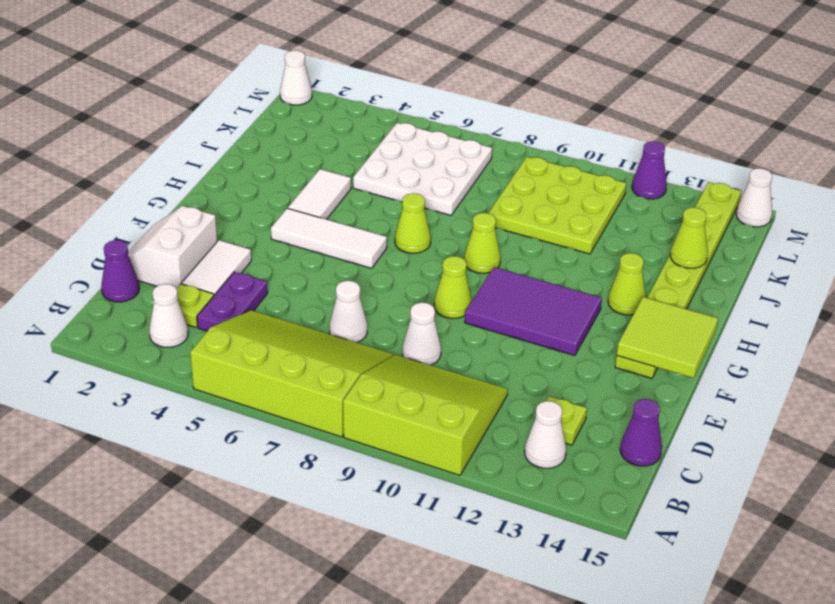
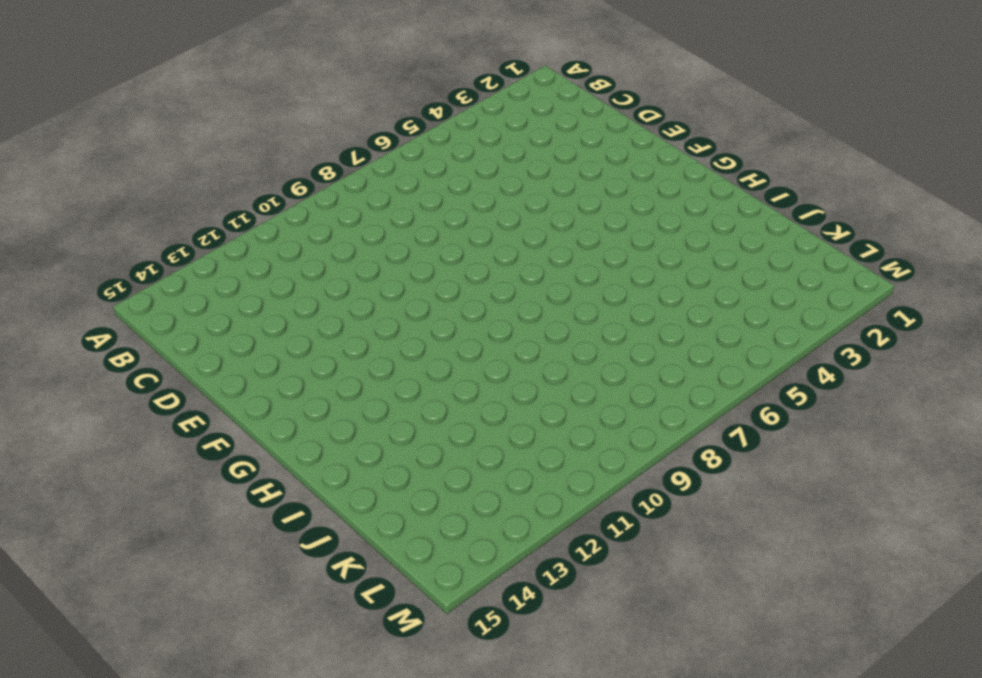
none -> lime 3x4 slope [190,310,394,437]
none -> lime 3x3 slope [343,355,508,475]
none -> white 1x1 cone [149,284,188,347]

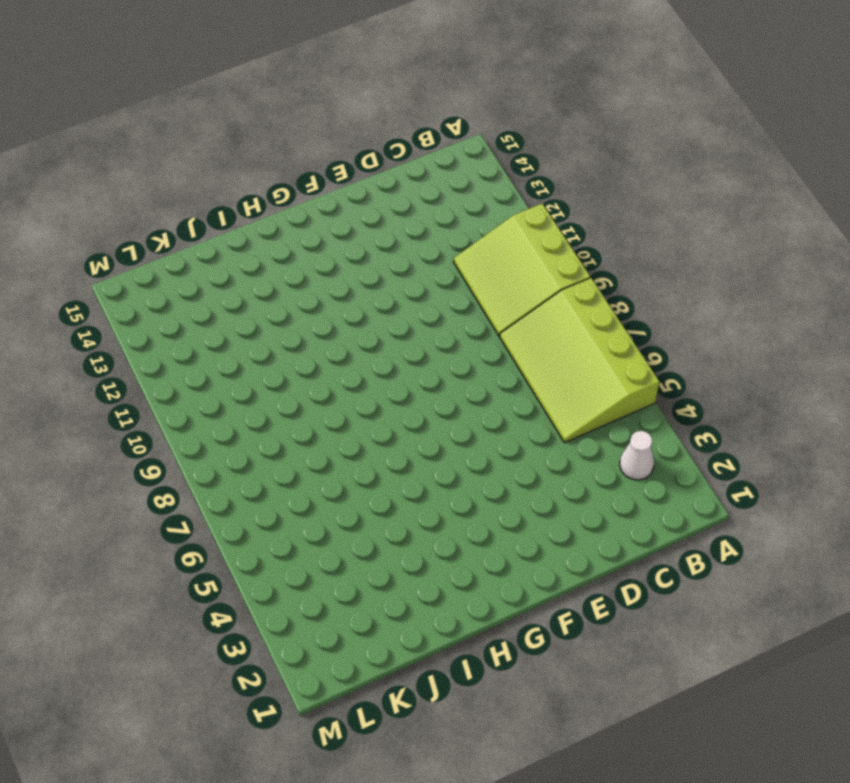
none -> white 1x1 cone [525,401,566,468]
none -> purple 1x1 cone [101,240,139,302]
none -> lime 1x1 plate [177,284,214,327]

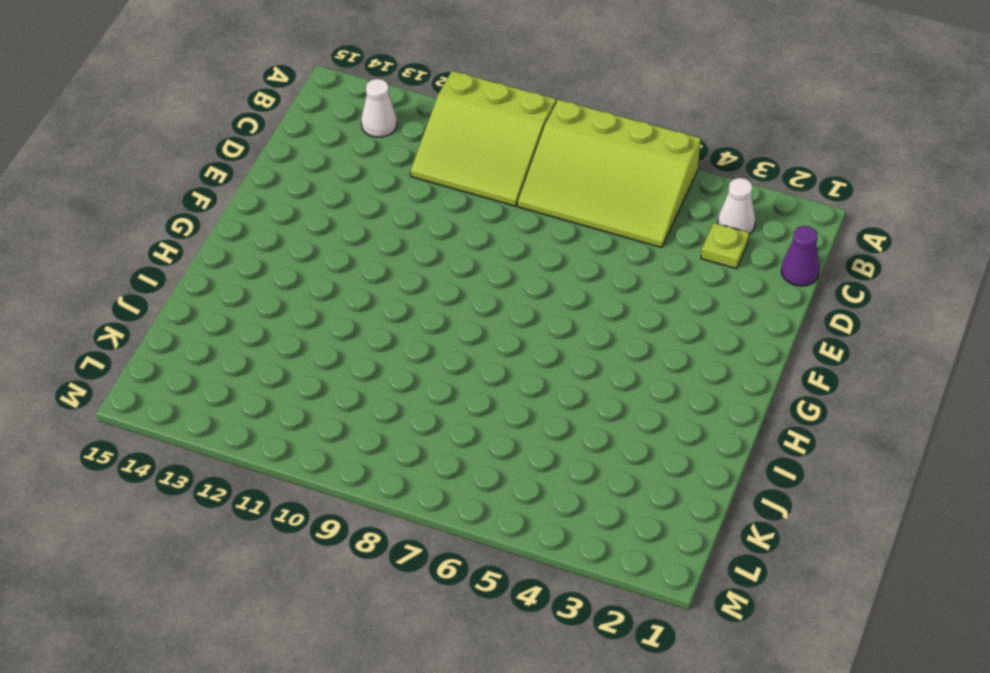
none -> purple 1x2 plate [197,272,268,331]
none -> lime 1x1 plate [547,396,587,445]
none -> purple 1x1 cone [620,399,662,466]

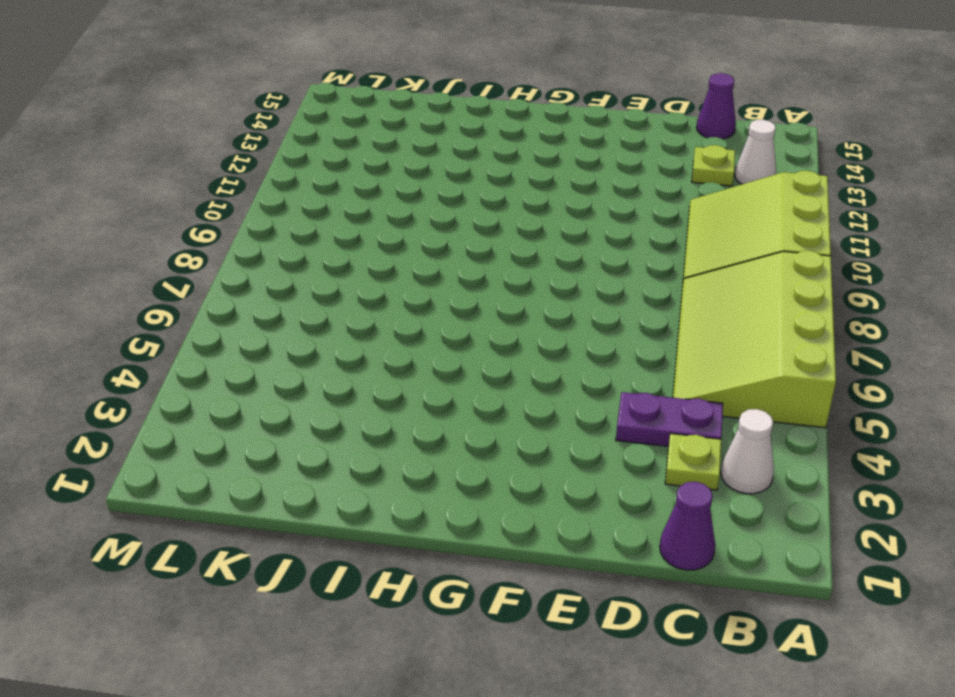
none -> white 2x2 slope [128,206,217,289]
none -> white 1x2 tile [182,240,251,295]
none -> white 1x1 cone [330,281,367,342]

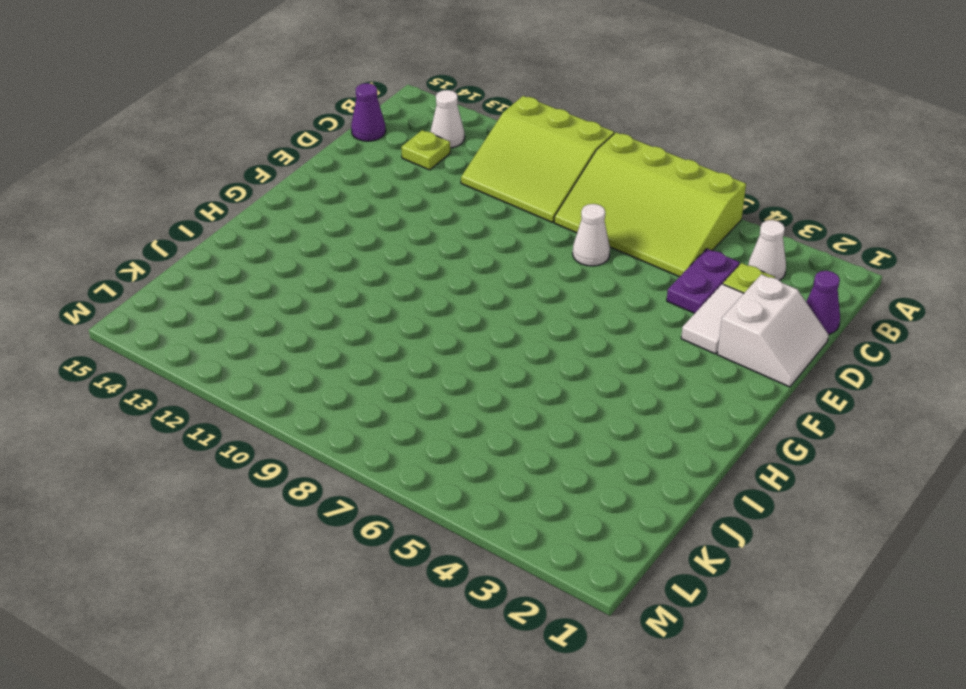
none -> white 1x1 cone [403,303,441,365]
none -> lime 1x1 cone [434,256,472,318]
none -> purple 2x3 tile [465,267,602,356]

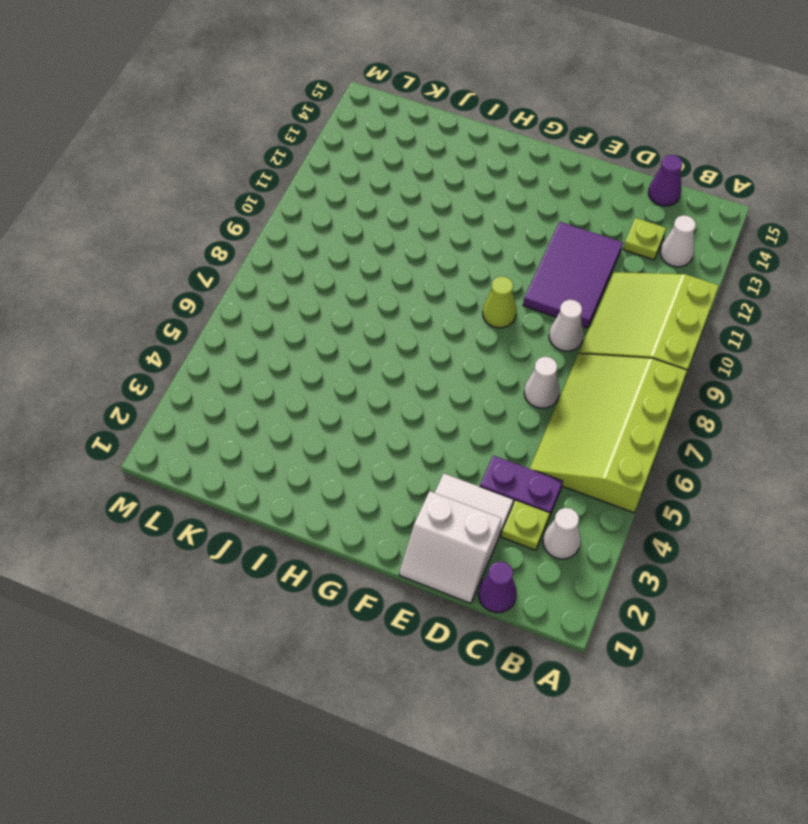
purple 2x3 tile [523,222,623,328] -> purple 2x3 tile moved to [465,267,602,356]
none -> lime 1x8 plate [615,182,742,378]
none -> white 1x3 tile [271,208,387,268]
none -> white 1x2 tile [288,169,351,219]

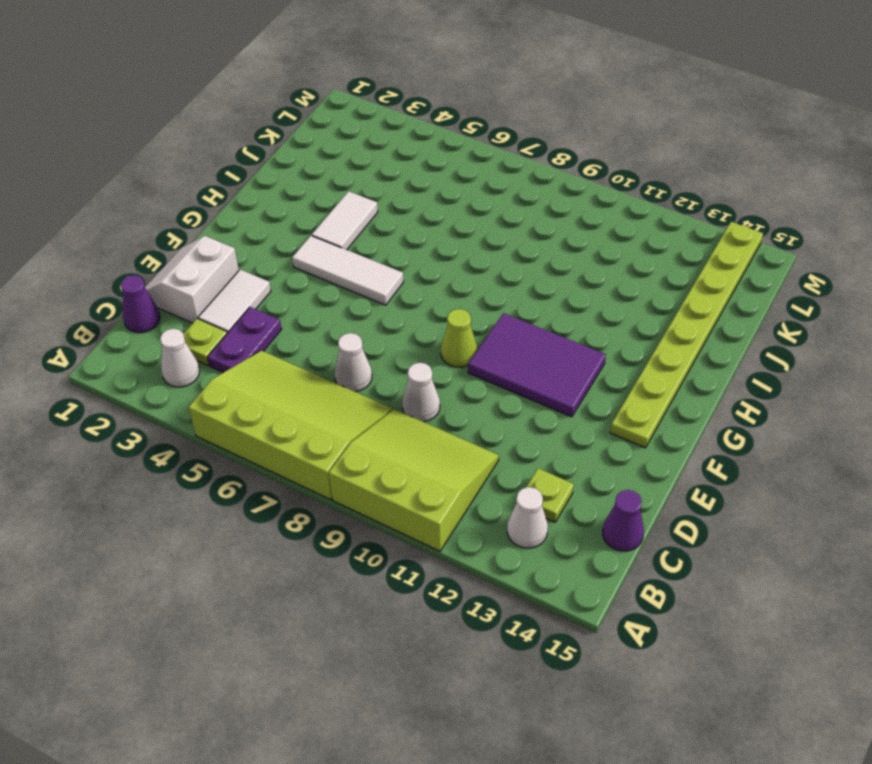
none -> lime 1x1 cone [395,193,431,253]
none -> lime 1x1 cone [464,213,501,273]
none -> lime 1x1 cone [608,253,646,315]

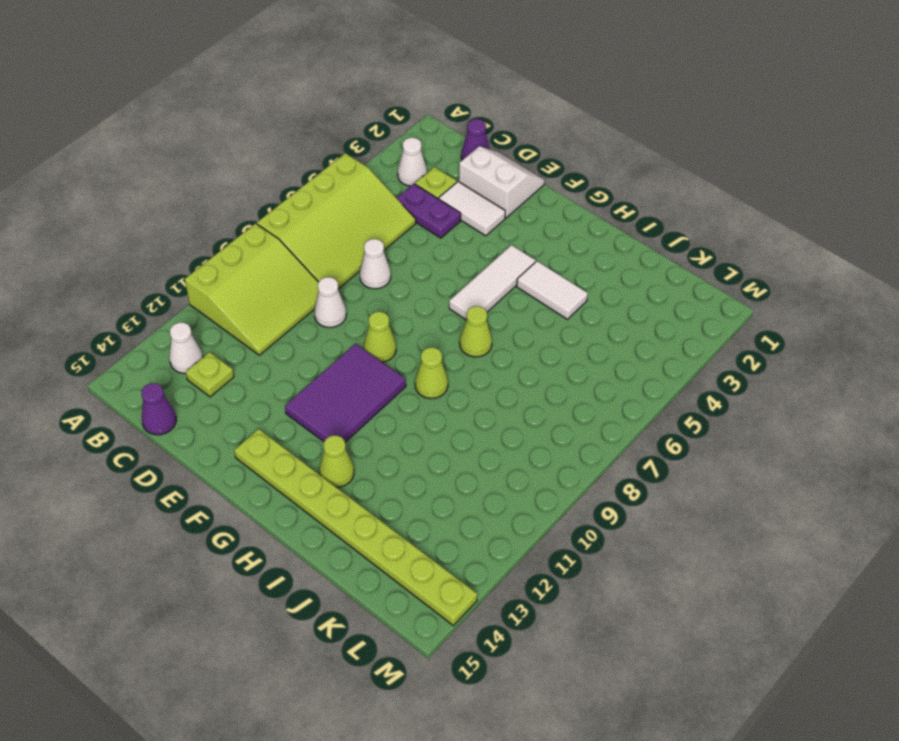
none -> white 3x3 plate [353,123,492,215]
none -> lime 3x3 plate [489,157,626,254]
none -> white 1x1 cone [280,51,312,105]

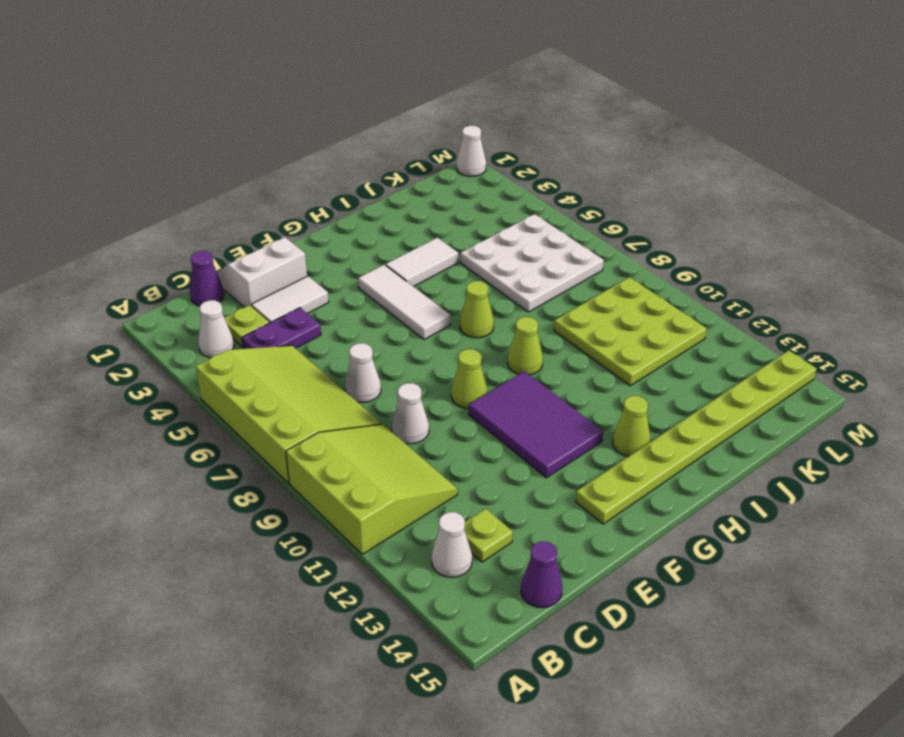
none -> purple 1x1 cone [632,141,667,199]
none -> white 1x1 cone [736,168,772,227]
none -> lime 2x2 tile [617,297,718,378]

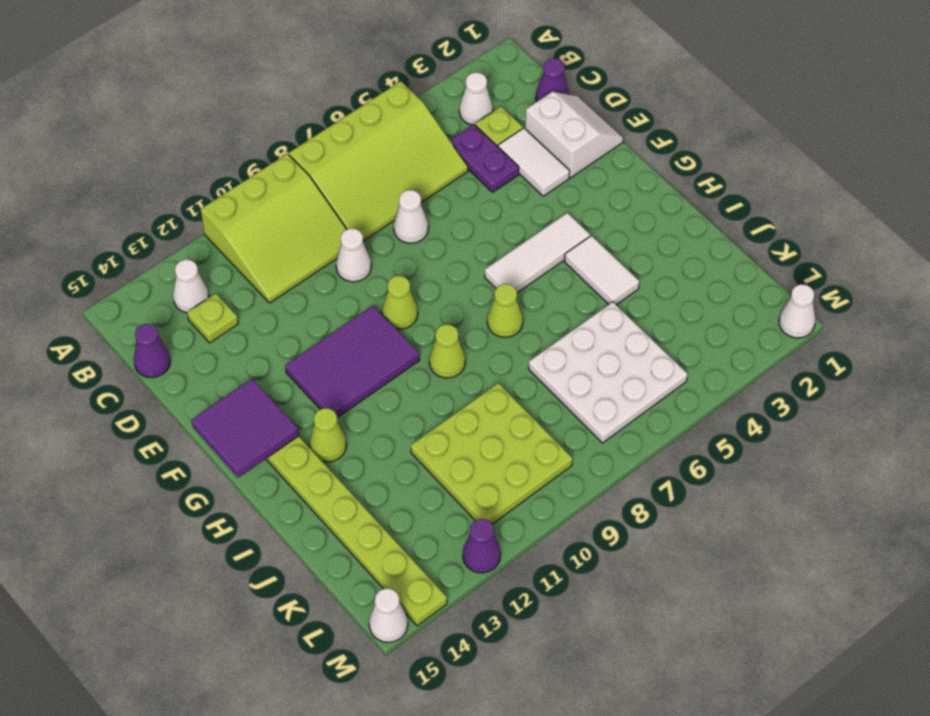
purple 2x2 tile [191,379,299,478] -> lime 2x2 tile [617,297,718,378]
none -> lime 1x1 cone [670,207,708,268]

